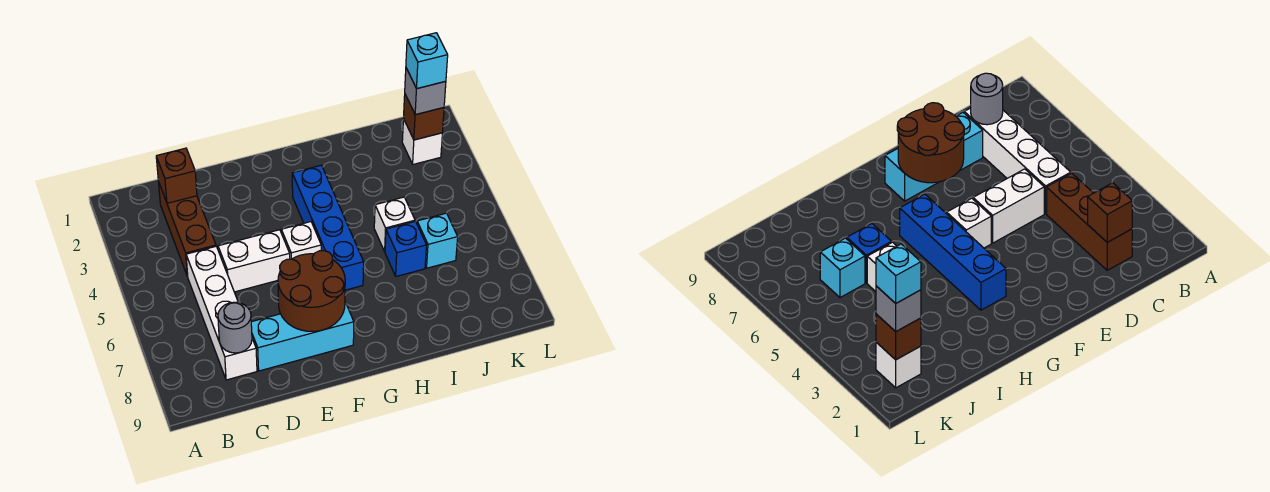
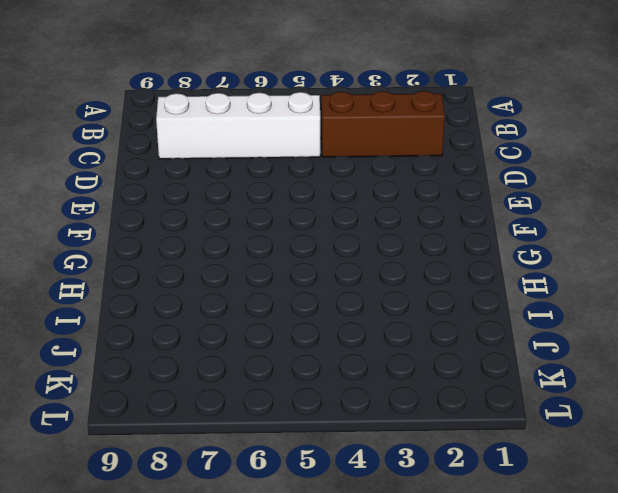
none -> white 1x2 brick [218,230,290,292]
none -> cyan 1x3 brick [251,302,354,371]
none -> white 1x1 brick [281,222,321,259]

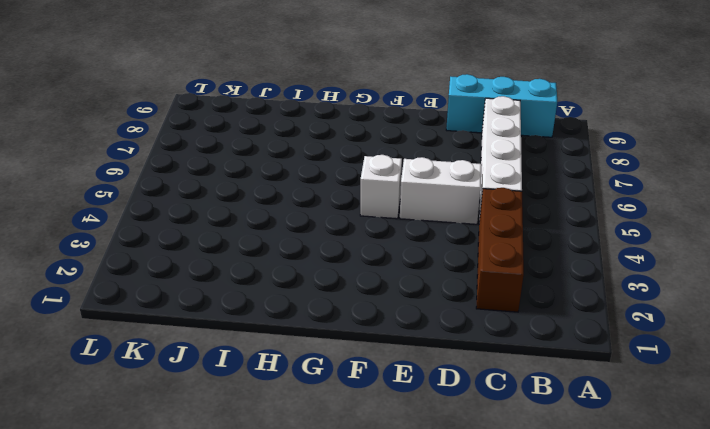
cyan 1x3 brick [446,74,557,137] -> cyan 1x3 brick moved to [251,302,354,371]
none -> blue 1x4 brick [292,165,364,290]
none -> white 1x1 brick [374,197,415,251]
none -> blue 1x1 brick [385,221,426,276]

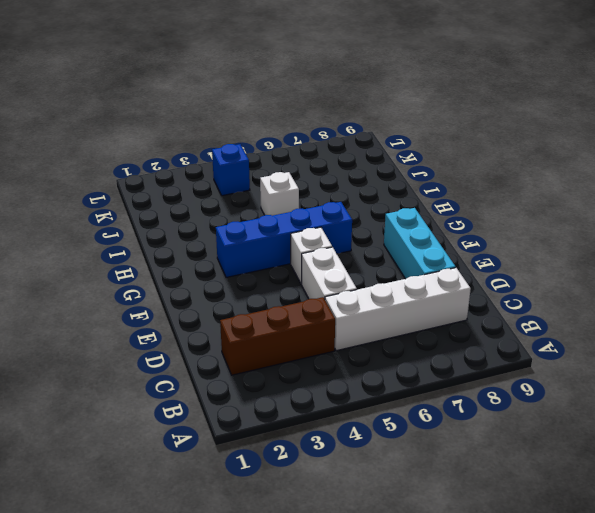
blue 1x1 brick [212,144,250,196] -> blue 1x1 brick moved to [385,221,426,276]
none -> cyan 1x1 brick [417,213,458,268]
none -> white 1x1 brick [402,119,442,164]
none -> brown 1x1 brick [156,148,197,203]

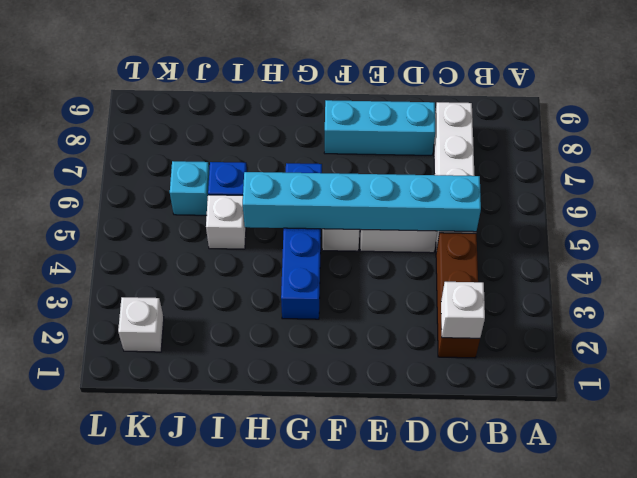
white 1x1 brick [441,282,485,338] -> brown 1x1 brick [156,148,197,203]
cyan 1x6 brick [243,172,481,232] -> none
none -> grey 1x1 round brick [218,302,252,353]
none -> brown 2x2 round brick [278,251,345,331]
none -> brown 1x1 brick [404,95,444,140]

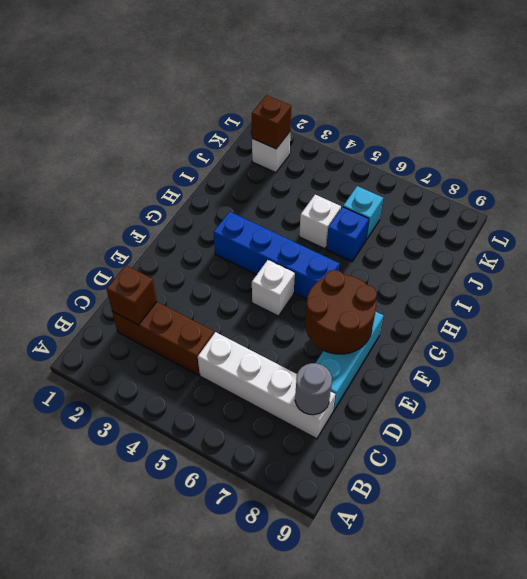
none -> white 1x2 brick [218,230,290,292]
none -> grey 1x1 brick [405,68,446,115]
none -> cyan 1x1 brick [406,33,448,89]

